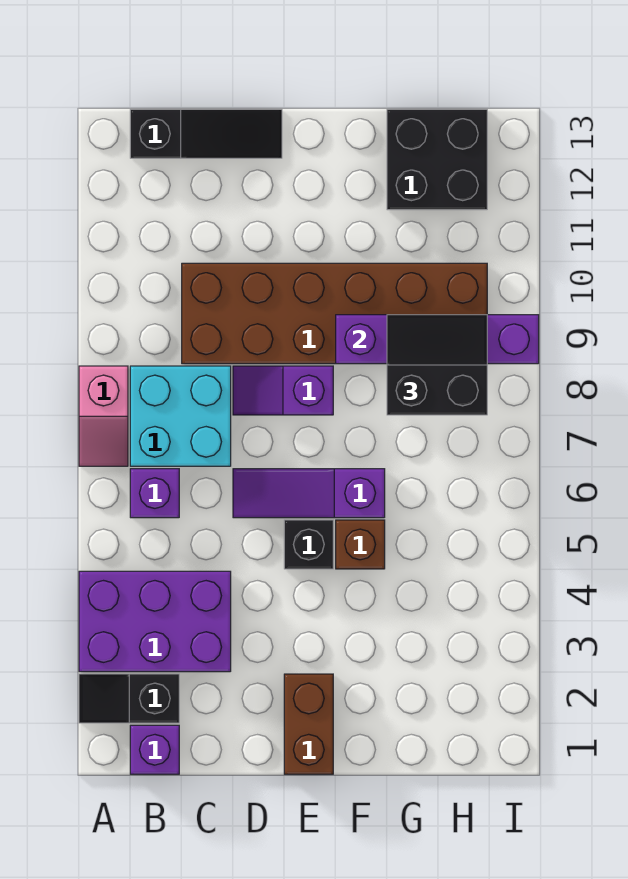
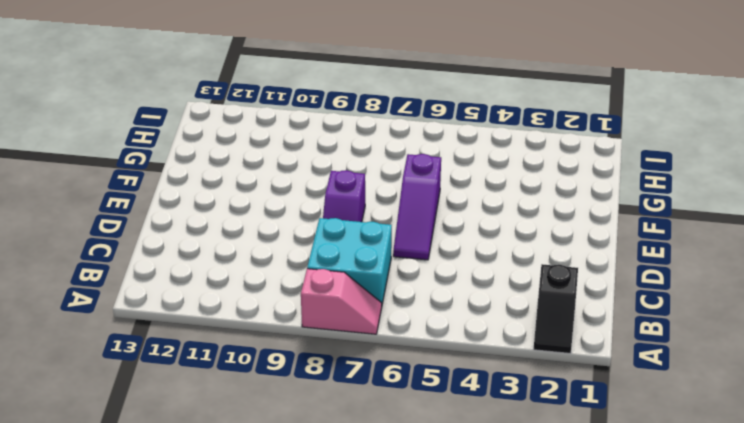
none -> purple 2x3 brick [79,571,231,672]
none -> purple 1x1 brick [130,725,179,774]
none -> purple 1x1 brick [130,469,179,518]

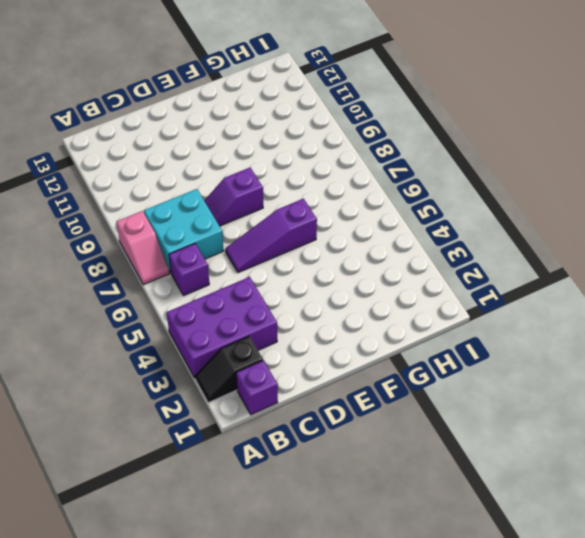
none -> black 1x3 slope [130,109,282,158]
none -> brown 2x6 brick [182,263,487,364]
none -> brown 1x2 brick [284,674,333,774]

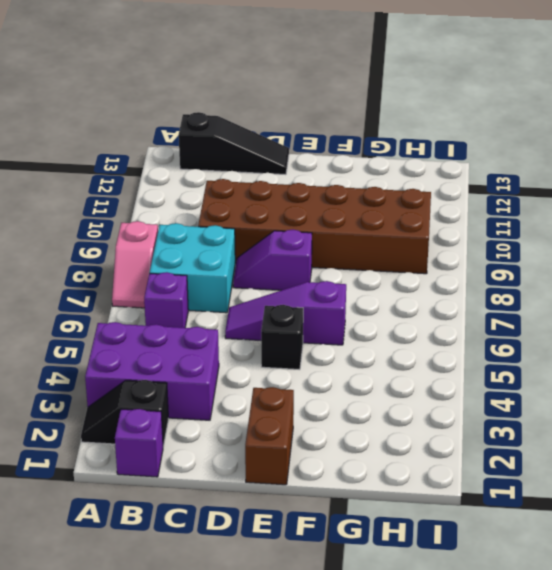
none -> brown 1x1 brick [336,520,385,569]
none -> black 2x2 brick [387,109,487,210]
none -> purple 1x4 brick [336,315,539,364]

